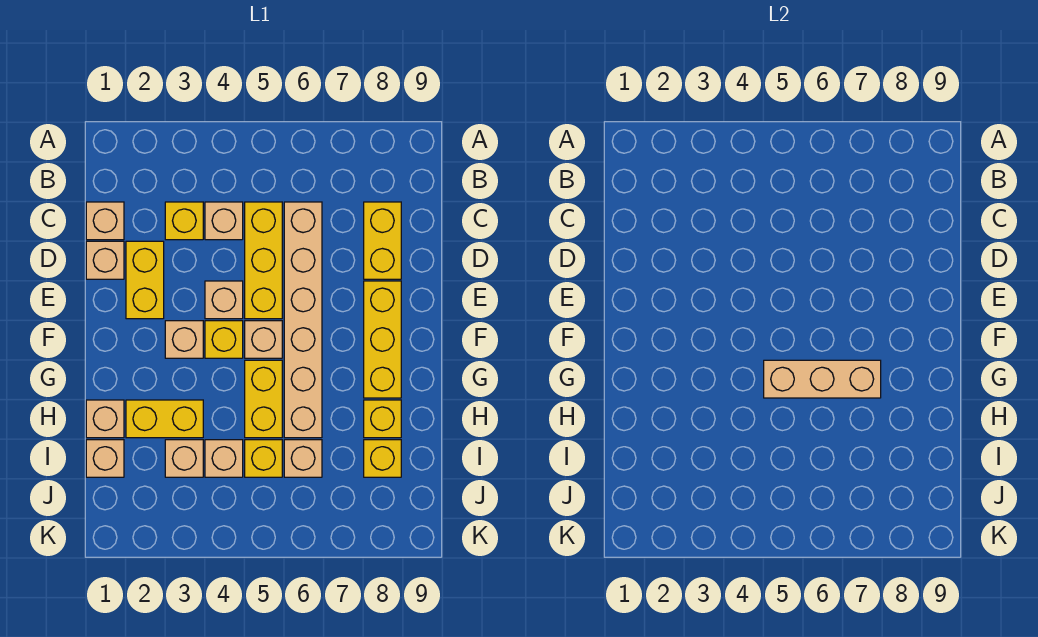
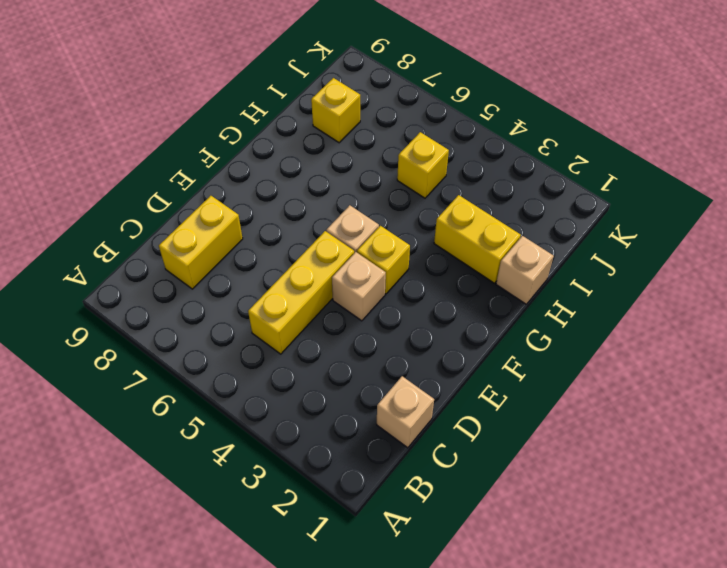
none -> yellow 1x1 brick [165,202,203,240]
none -> tan 1x1 brick [205,202,243,240]
none -> tan 1x6 brick [284,202,322,438]

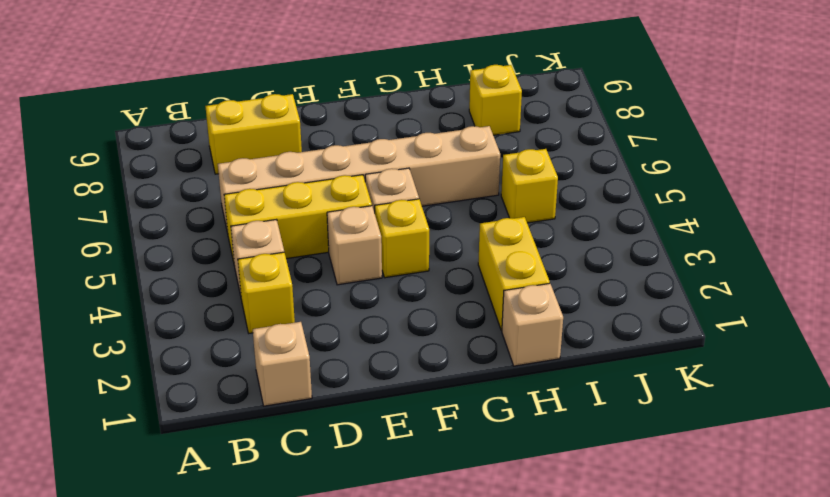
none -> tan 1x1 brick [86,241,124,279]
none -> yellow 1x2 brick [126,241,164,319]
none -> yellow 1x3 brick [364,281,401,398]

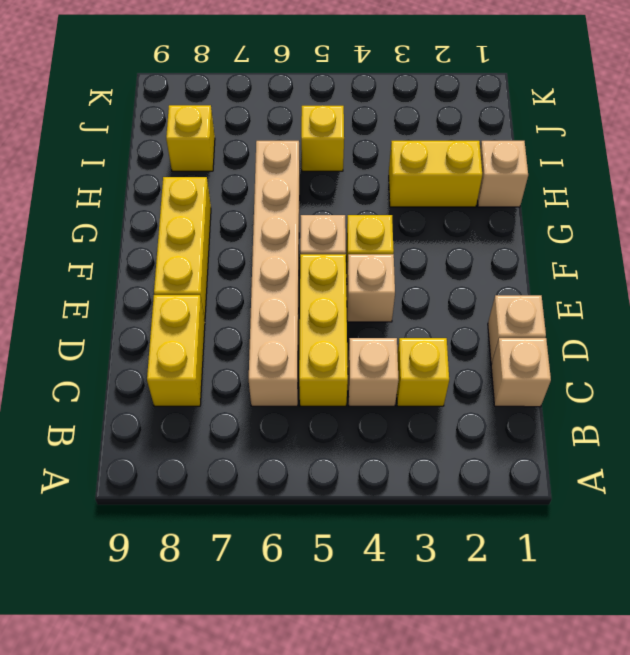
none -> yellow 1x2 brick [126,241,164,319]
none -> tan 1x1 brick [165,321,203,358]
none -> yellow 1x2 brick [245,360,282,438]

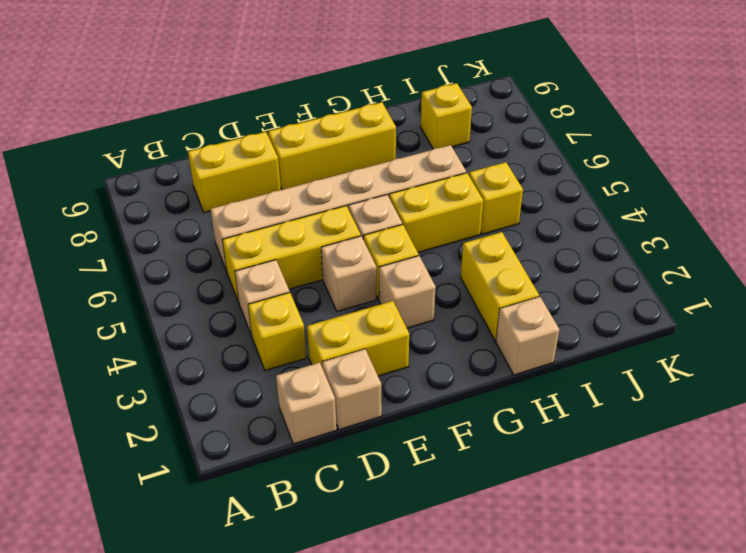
none -> yellow 1x1 brick [364,400,401,438]
none -> tan 1x1 brick [86,440,124,477]
none -> tan 1x1 brick [165,440,203,477]

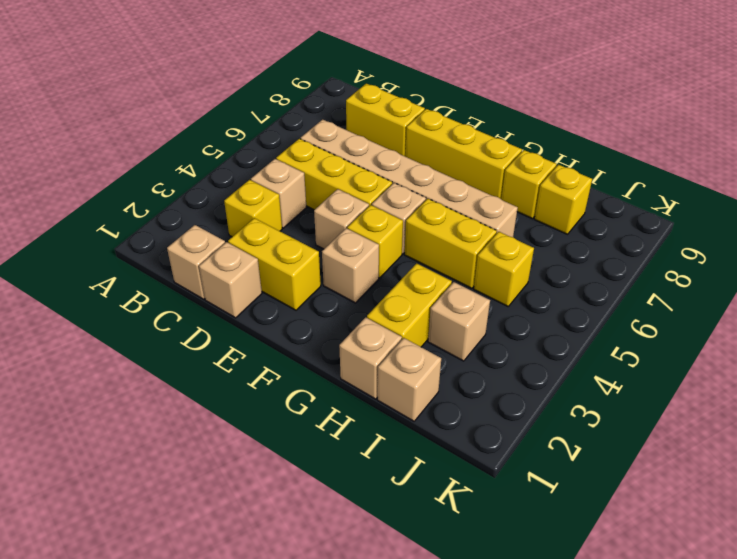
none -> tan 1x1 brick [205,440,243,477]
none -> tan 1x1 brick [284,440,322,477]
none -> tan 1x3 brick [764,360,881,398]

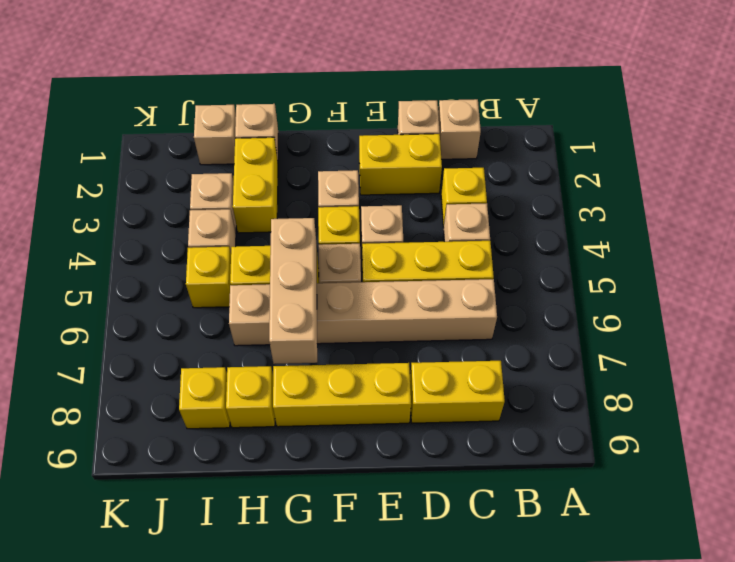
none -> tan 1x1 brick [284,440,322,477]

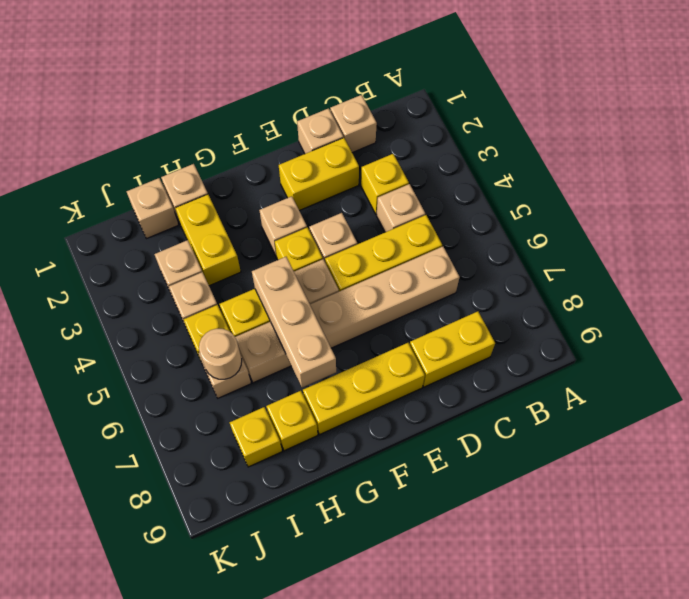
tan 1x1 round brick [199,329,242,379] -> none

